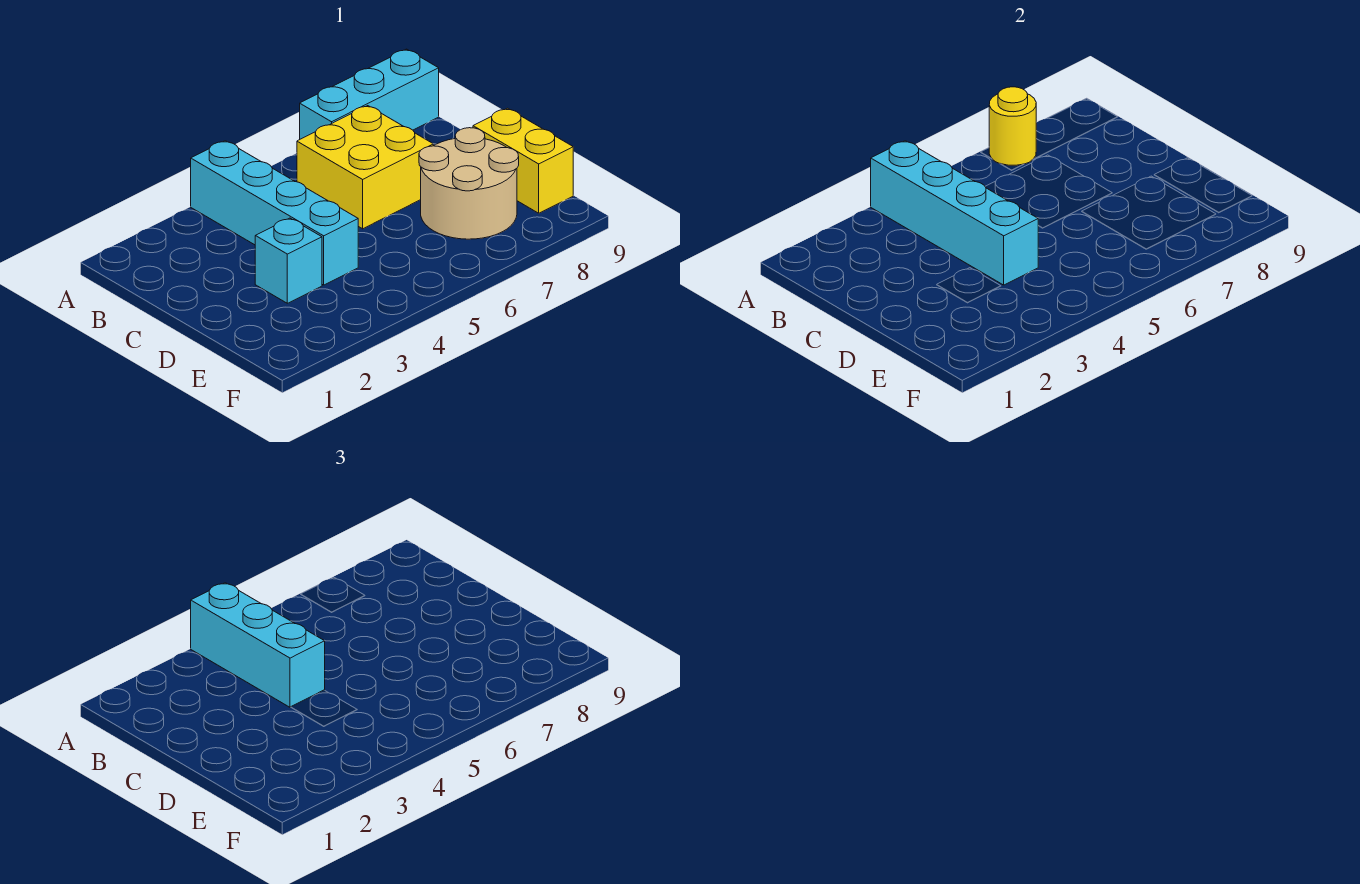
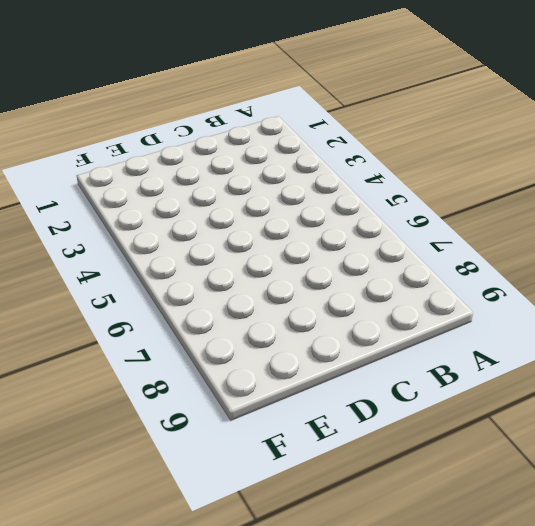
none -> cyan 1x4 brick [191,141,358,285]
none -> cyan 1x3 brick [300,49,439,139]

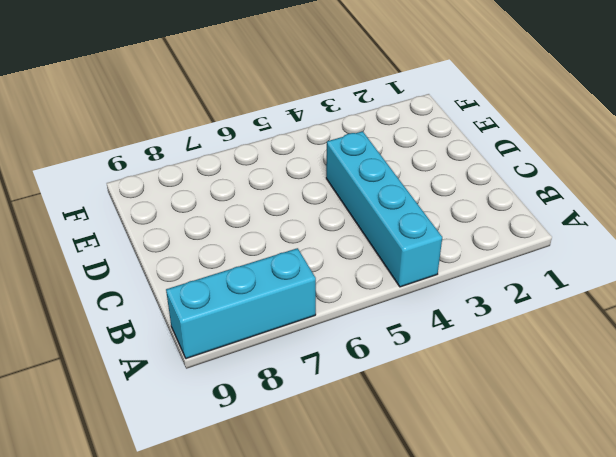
none -> yellow 2x2 brick [297,106,433,229]
none -> cyan 1x1 brick [255,218,322,303]

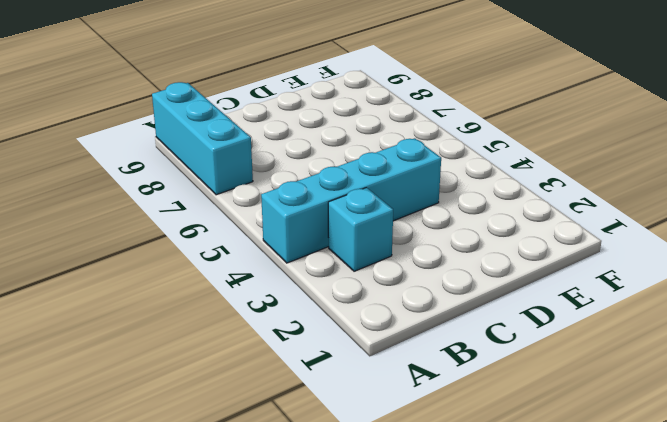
cyan 1x1 brick [328,188,393,271] -> cyan 1x1 brick moved to [255,218,322,303]
none -> yellow 2x2 brick [297,106,433,229]
none -> tan 2x2 round brick [419,128,519,239]

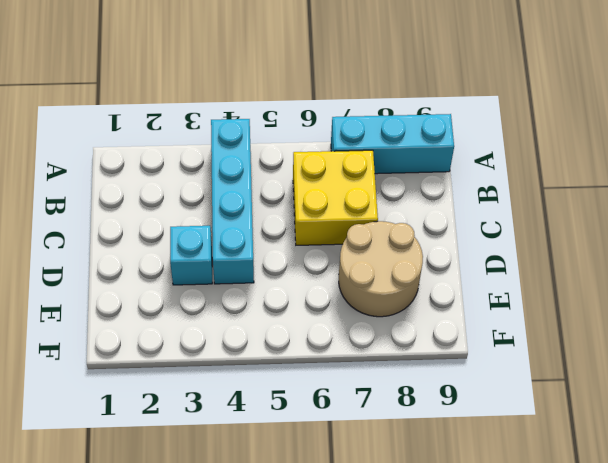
none -> yellow 1x2 brick [473,108,573,213]
none -> cyan 1x4 brick [871,141,1038,285]

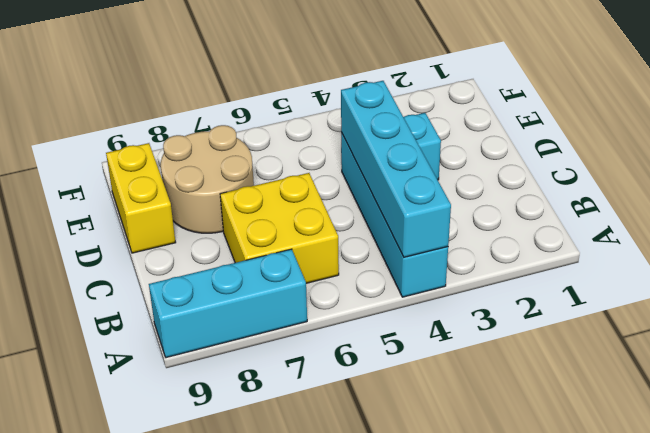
none -> yellow 1x1 round brick [989,87,1036,165]
none -> cyan 1x3 brick [191,583,325,707]

